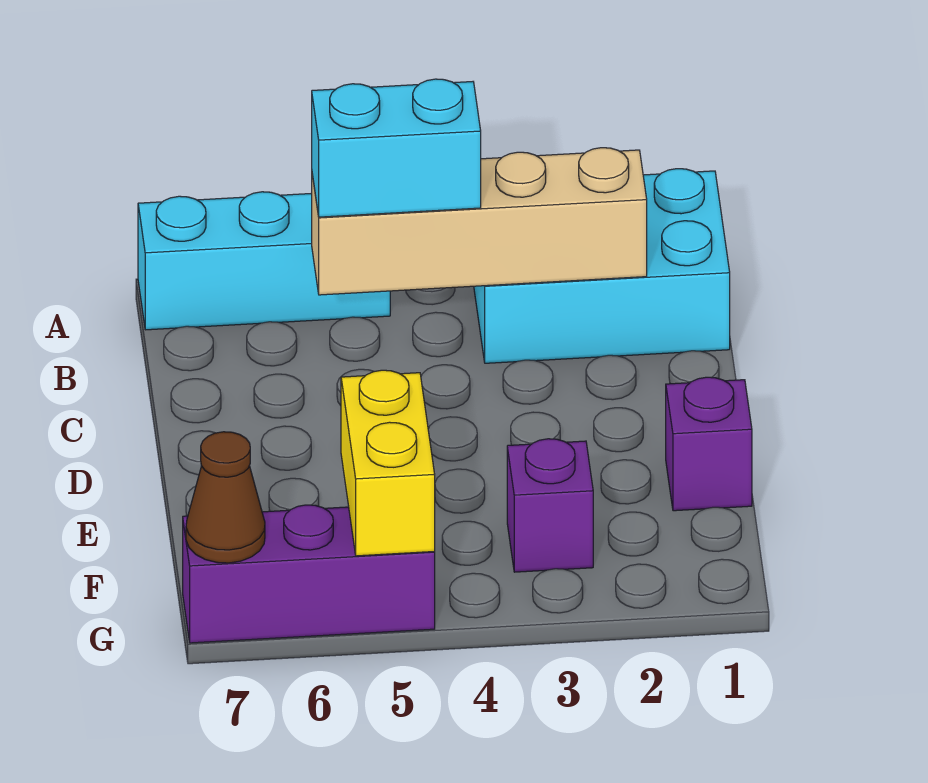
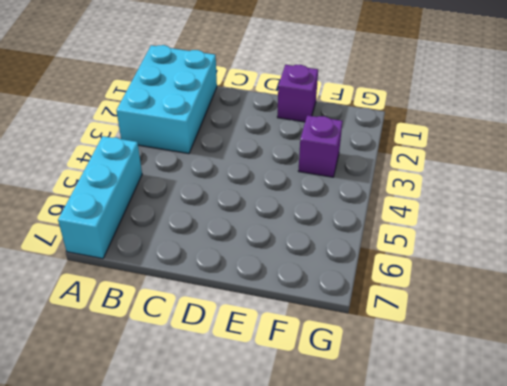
none -> purple 1x3 brick [183,505,435,643]
none -> tan 1x4 brick [312,148,647,295]

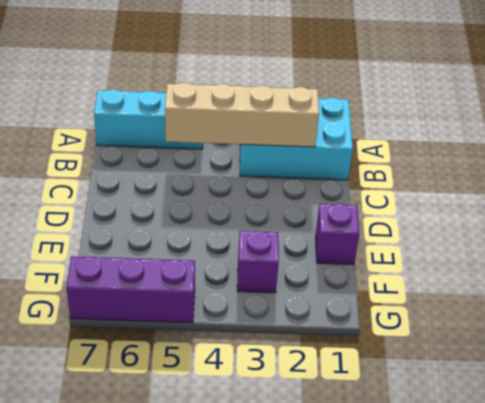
none -> yellow 1x2 brick [341,370,435,556]
none -> brown 1x1 cone [186,432,265,563]

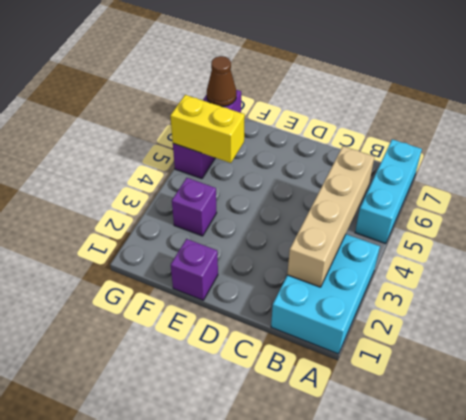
none -> cyan 1x2 brick [312,79,481,217]

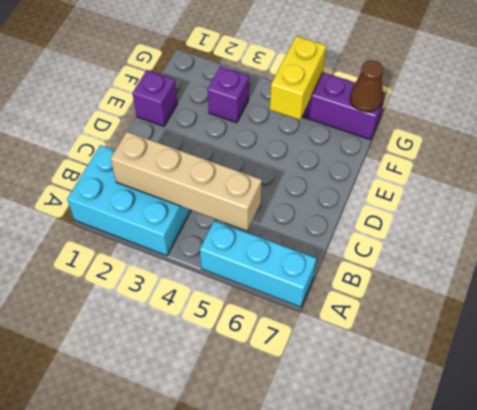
none -> cyan 1x2 brick [312,79,481,217]

